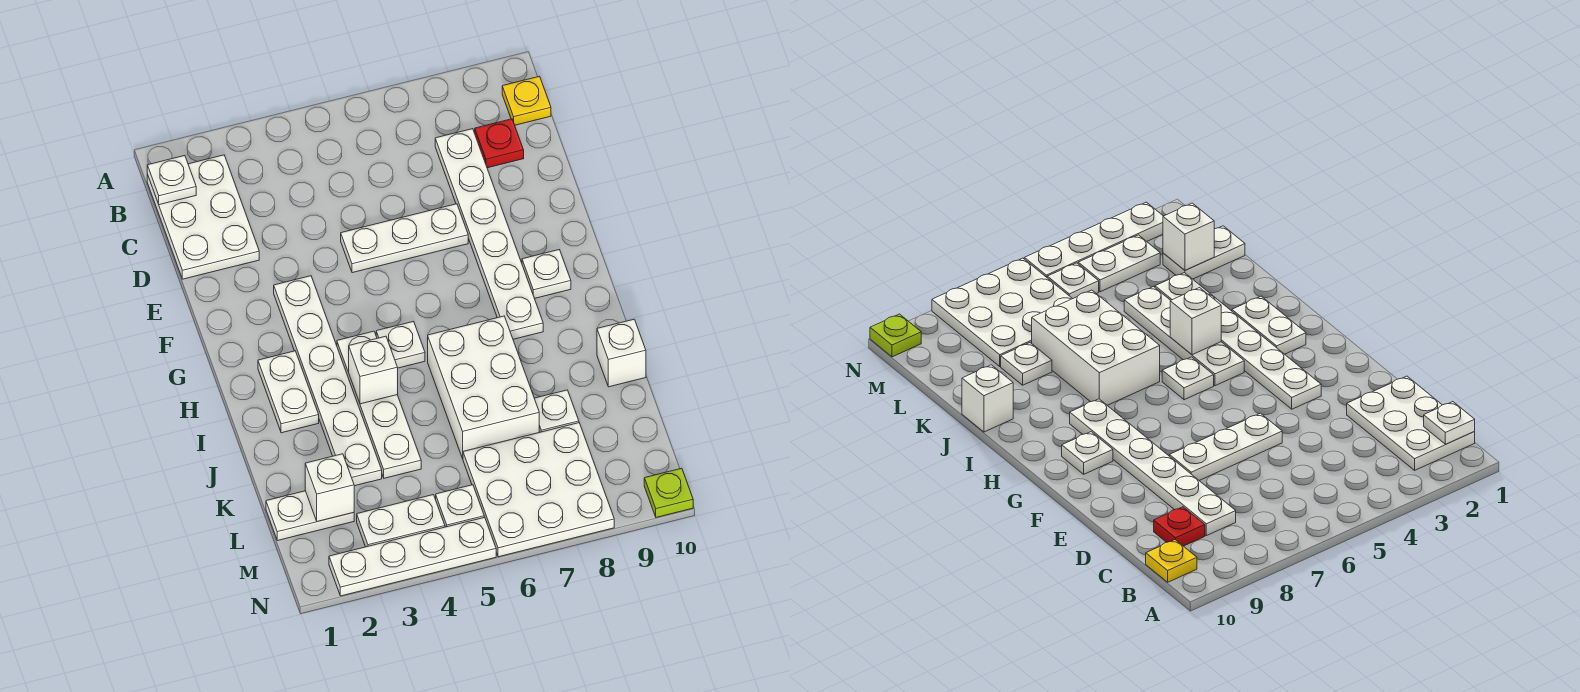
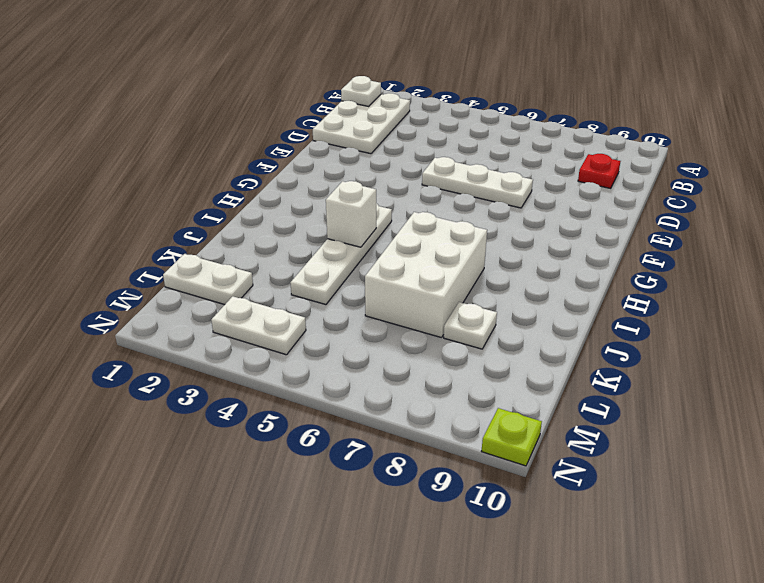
none -> yellow 1x1 plate [502,76,551,125]
none -> white 1x6 plate [435,129,543,339]
none -> white 1x6 plate [274,276,382,486]

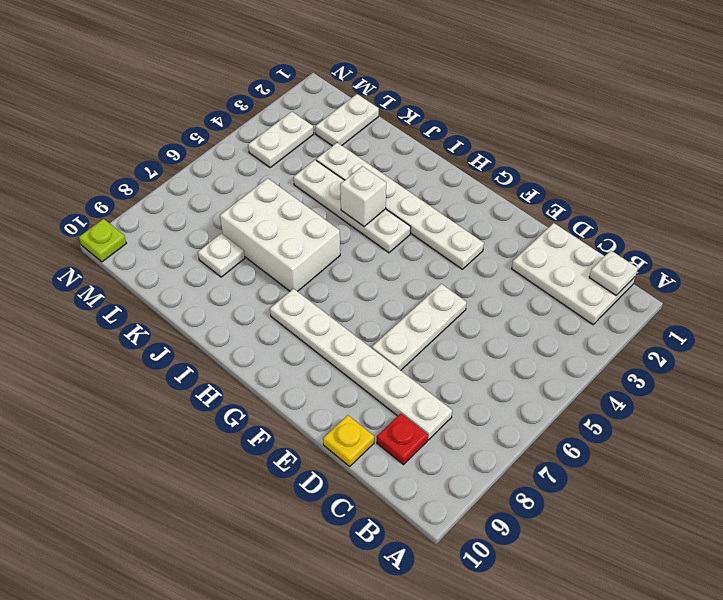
yellow 1x1 plate [323,415,374,466] -> yellow 1x1 plate moved to [502,76,551,125]
none -> white 1x1 plate [522,250,571,298]
none -> white 1x2 plate [258,351,319,433]
none -> white 1x1 plate [376,321,425,368]

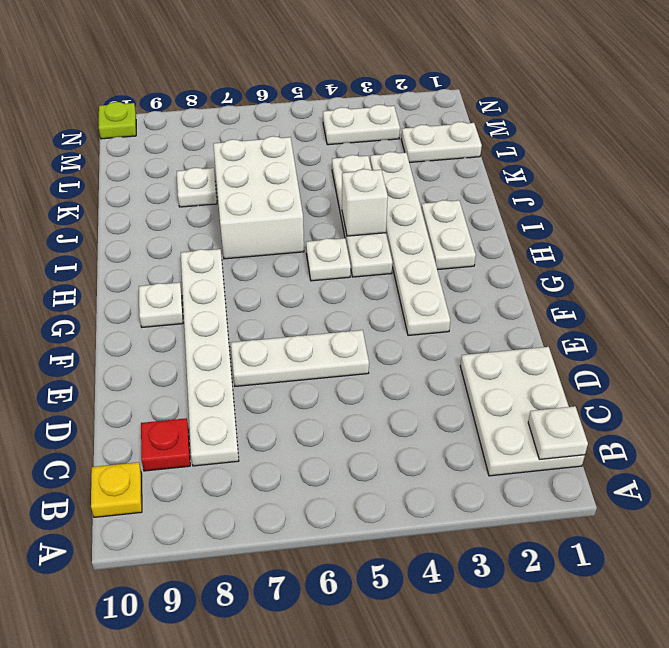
none -> white 1x1 brick [597,319,646,387]
none -> white 3x3 plate [463,423,614,557]
none -> white 1x1 plate [436,485,484,527]

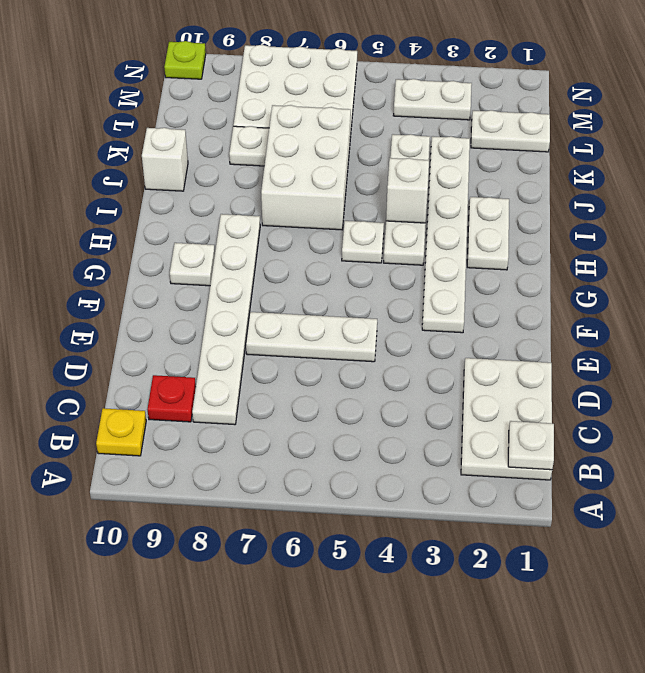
none -> white 1x1 plate [436,485,484,527]
none -> white 1x4 plate [329,517,496,596]
none -> white 1x1 brick [305,454,354,522]

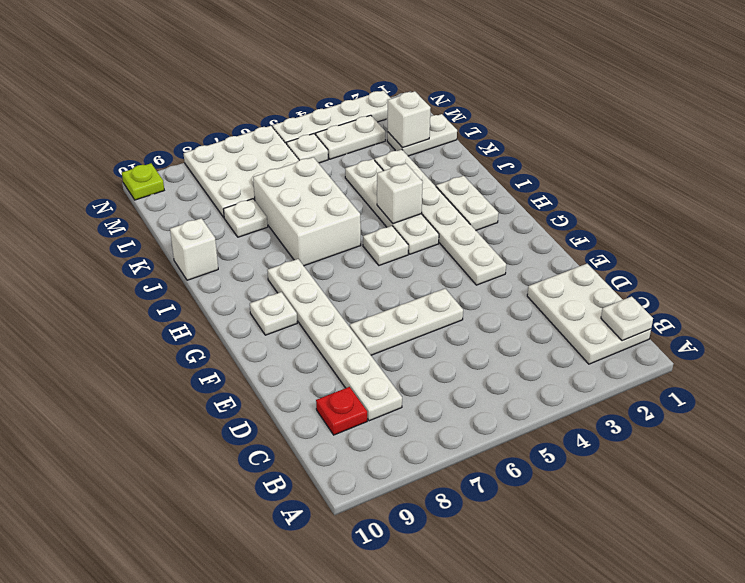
none -> yellow 1x1 plate [502,76,551,125]

